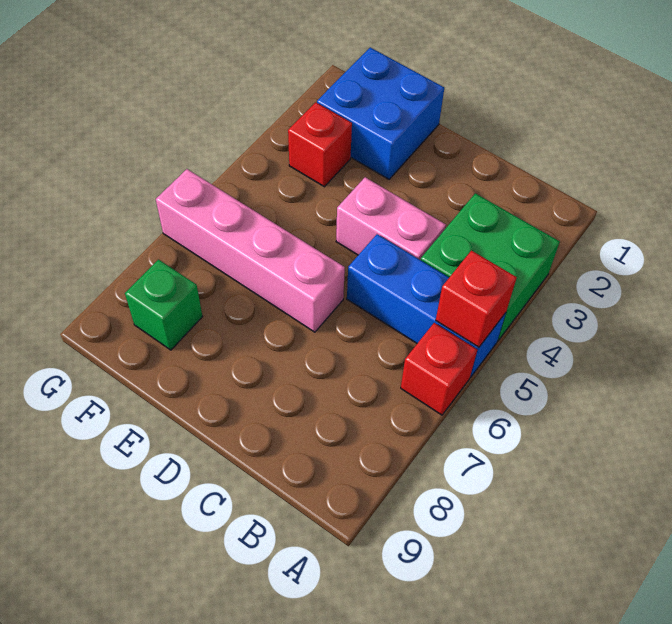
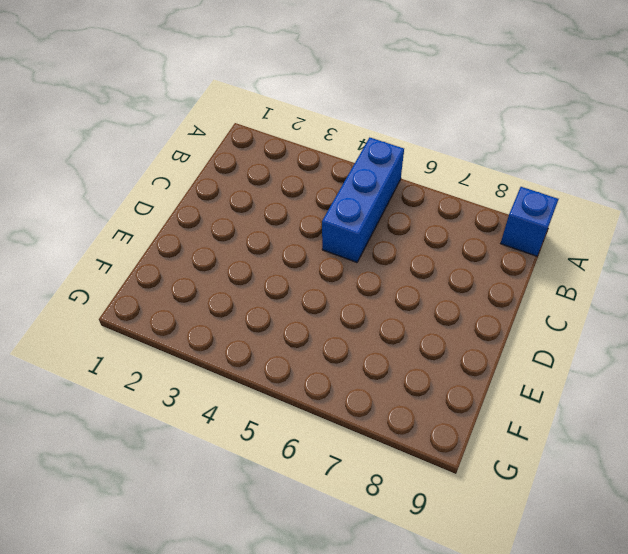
blue 1x1 brick [501,187,558,256] -> none
none -> green 2x2 brick [421,193,560,341]
none -> red 1x1 brick [401,323,477,415]

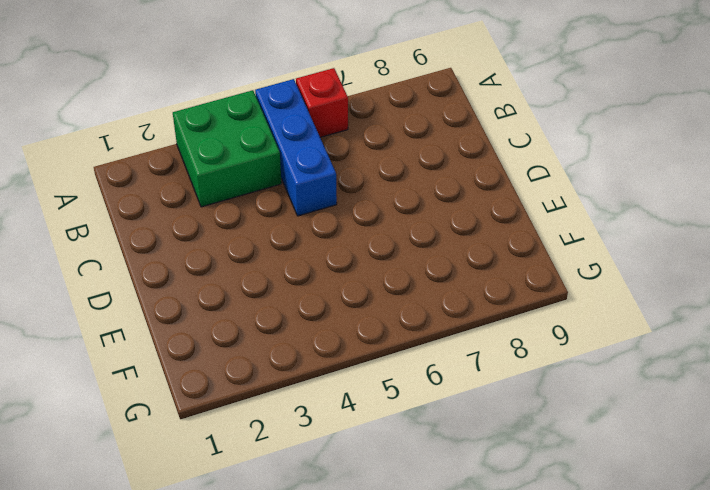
none -> pink 1x2 brick [336,177,446,260]
none -> pink 1x4 brick [156,169,345,332]

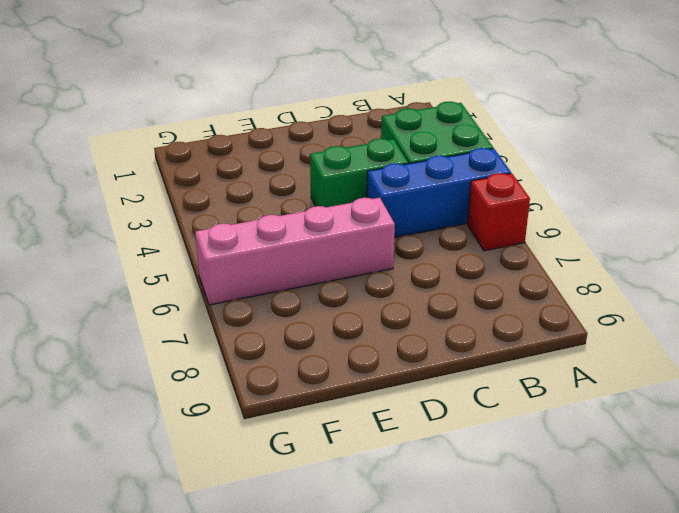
green 1x2 brick [310,139,408,207] -> pink 1x2 brick [336,177,446,260]
none -> blue 2x2 brick [317,47,444,179]
none -> red 1x1 brick [288,102,352,187]

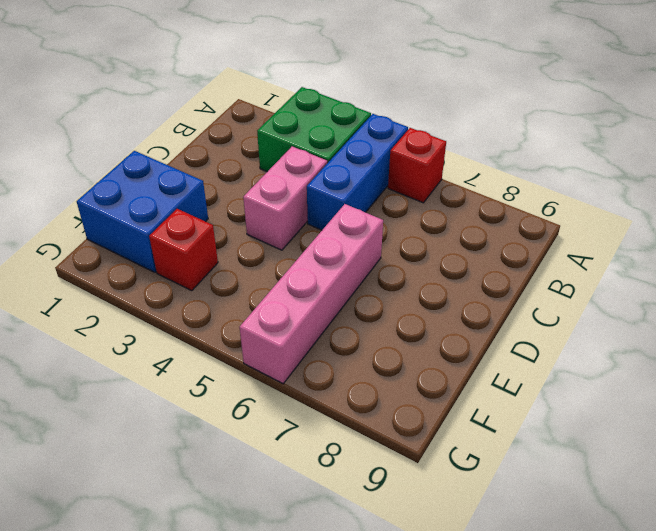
none -> green 1x1 brick [125,260,203,350]
none -> red 1x1 brick [436,250,517,347]

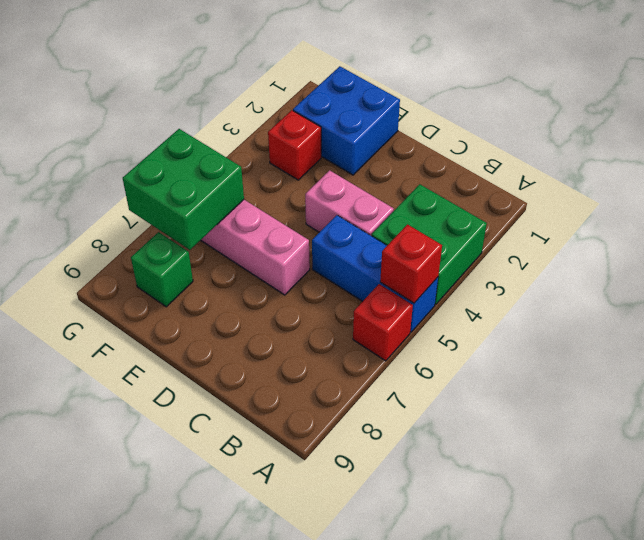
green 2x2 brick [123,129,244,250] -> none

